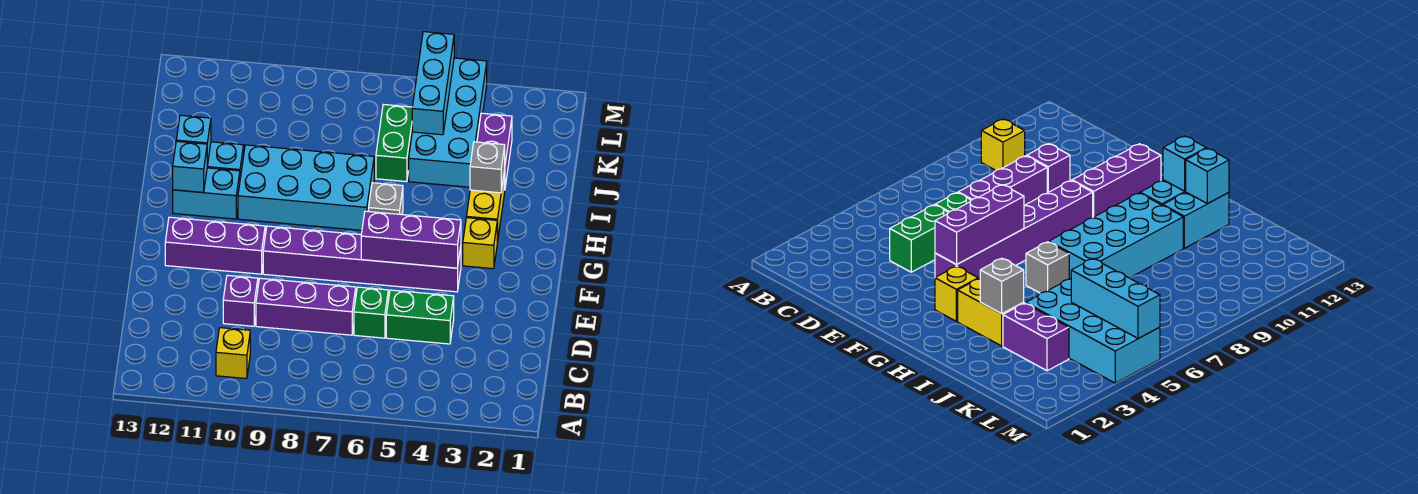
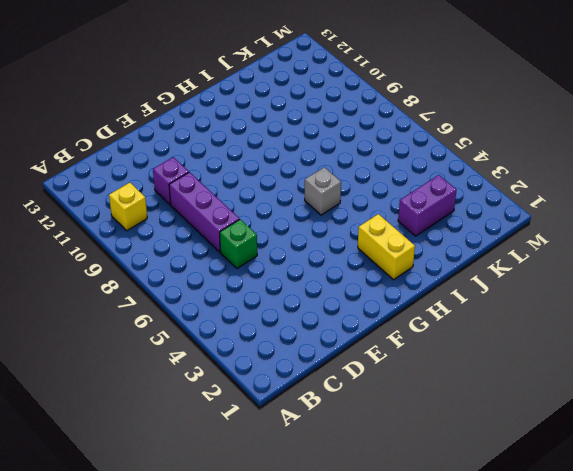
yellow 1x2 brick [358,214,415,280] -> yellow 1x2 brick turned to [466,170,505,242]
none -> green 1x2 brick [386,290,454,344]
none -> purple 1x6 brick [263,226,461,292]
none -> purple 1x3 brick [165,217,265,274]

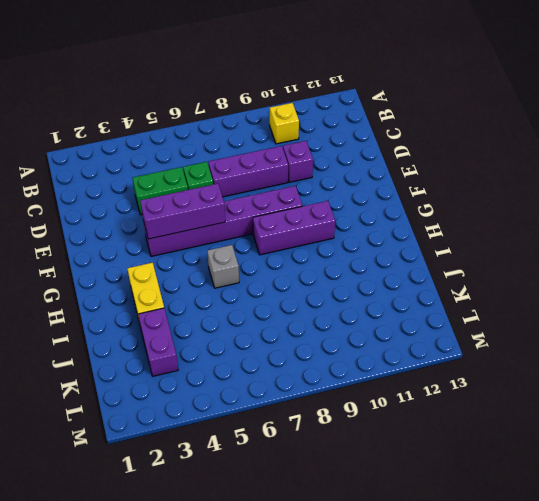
purple 1x3 brick [253,201,335,255] -> purple 1x3 brick moved to [165,217,265,274]
none -> yellow 1x1 brick [463,218,497,269]
none -> cyan 2x4 brick [238,145,374,230]
none -> cyan 1x2 brick [173,168,240,219]

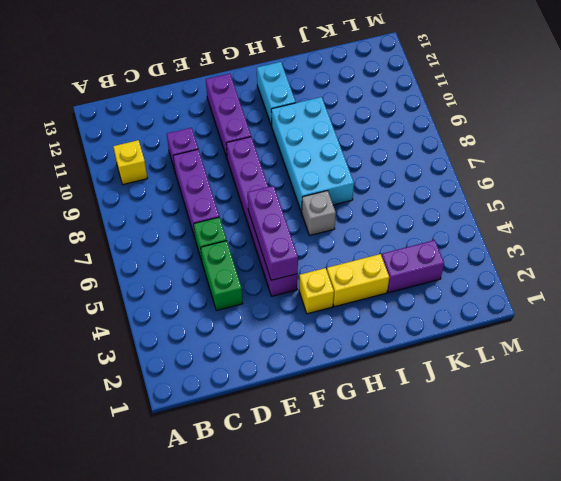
none -> cyan 1x2 brick [207,142,244,178]
none -> cyan 2x4 brick [409,58,487,187]
none -> green 1x2 brick [376,104,412,182]

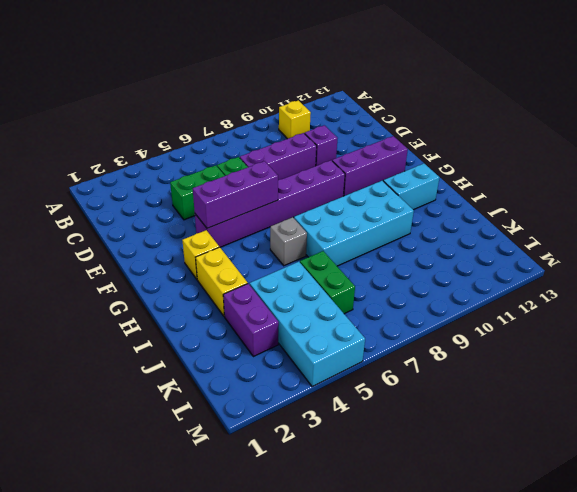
none -> cyan 1x2 brick [207,142,244,178]
none -> cyan 1x1 brick [173,141,207,192]
none -> grey 1x1 brick [470,142,505,193]

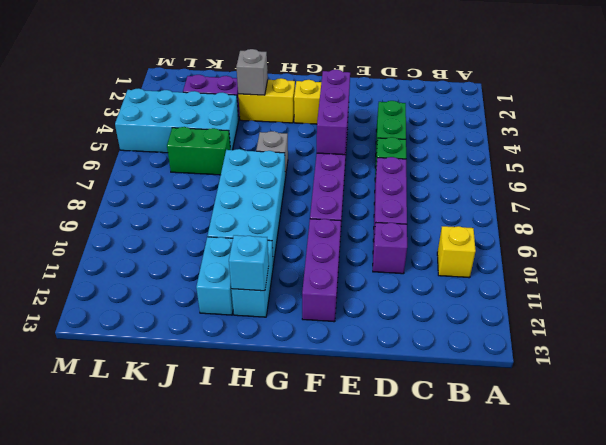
none -> cyan 1x1 brick [176,115,211,166]
none -> cyan 1x3 brick [412,32,454,135]

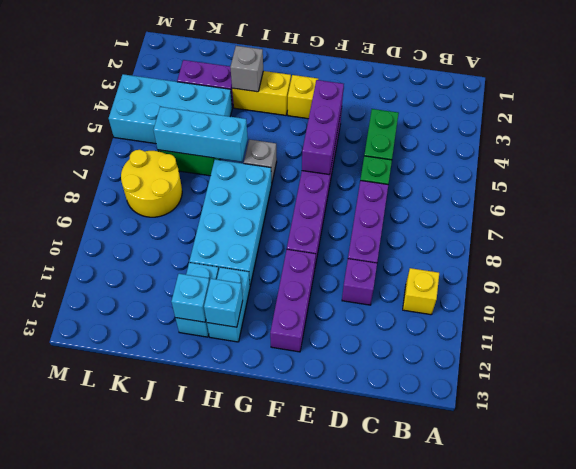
cyan 1x3 brick [154,107,248,162] -> cyan 1x3 brick moved to [412,32,454,135]
yellow 2x2 round brick [121,150,182,217] -> none

